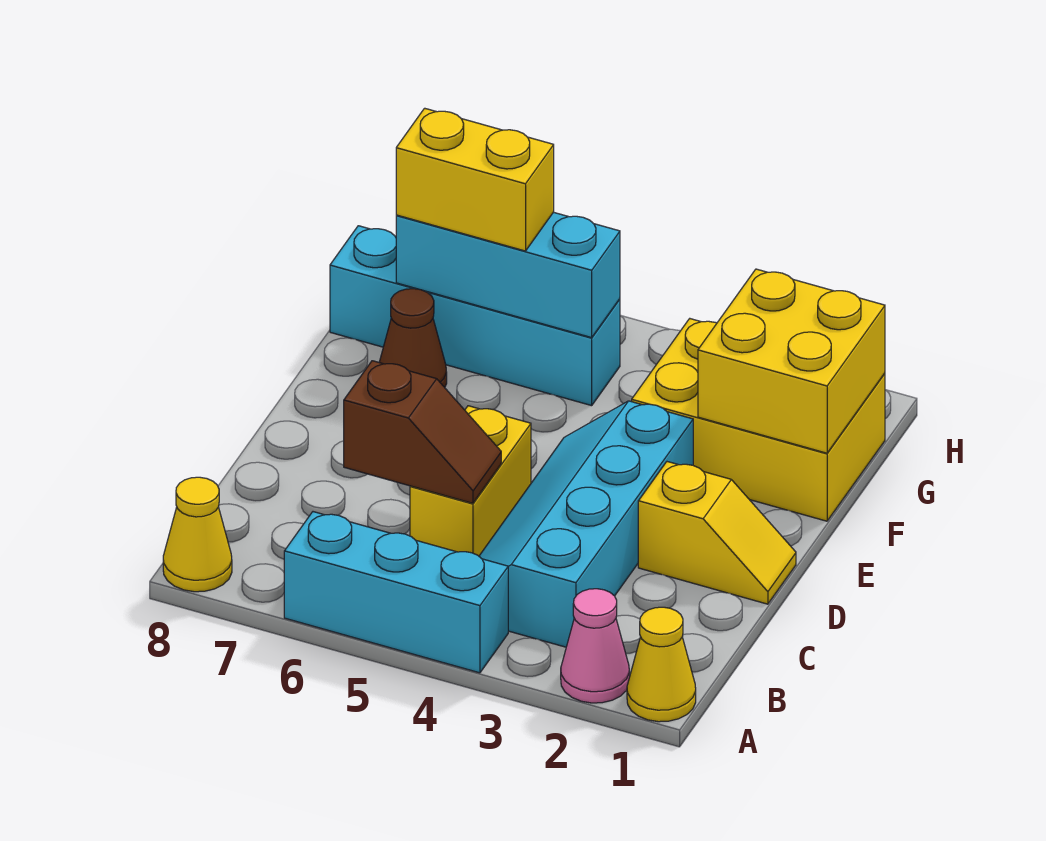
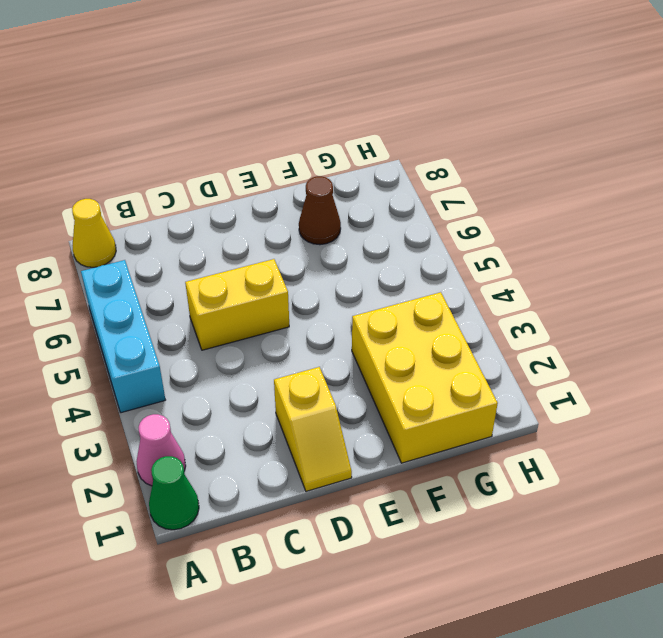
green 1x1 cone [149,456,199,530] -> yellow 1x1 cone [627,607,696,722]
none -> cyan 2x4 slope [479,401,693,647]
none -> cyan 1x4 brick [330,226,620,406]
none -> brown 1x2 slope [344,361,501,503]

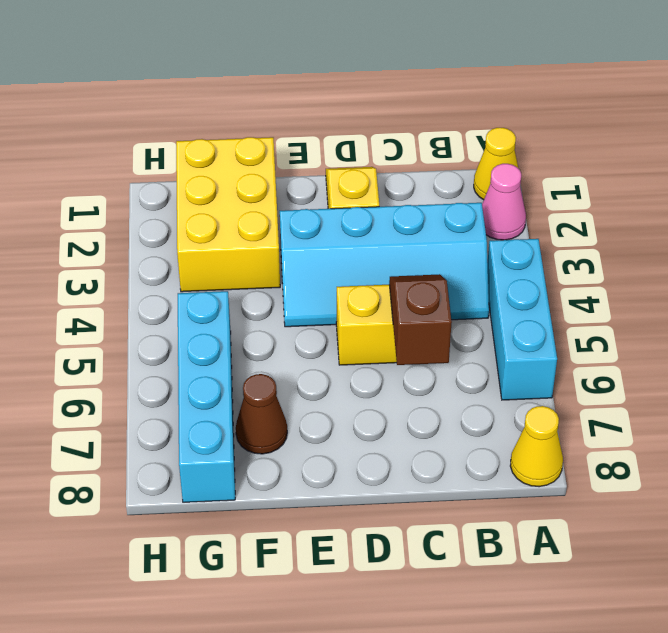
none -> yellow 2x2 brick [698,269,885,453]
none -> cyan 1x3 brick [396,212,620,338]
none -> yellow 1x2 brick [396,108,554,251]

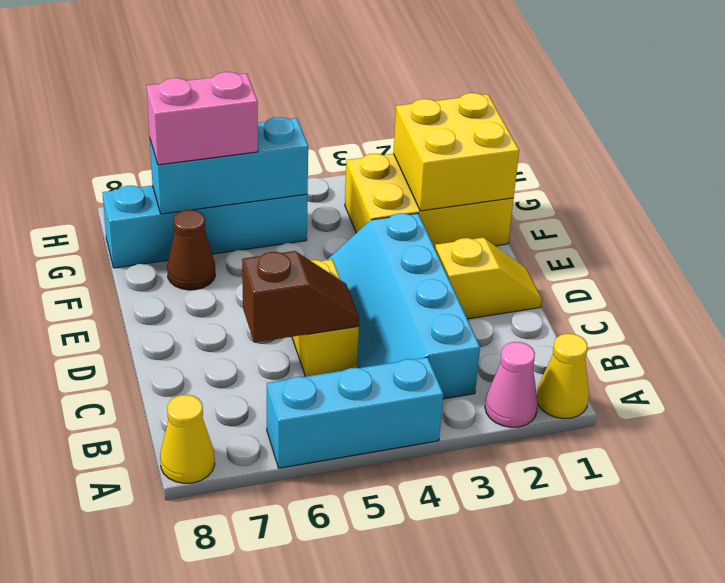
pink 1x2 brick [147,72,258,165] -> yellow 1x2 brick [396,108,554,251]

